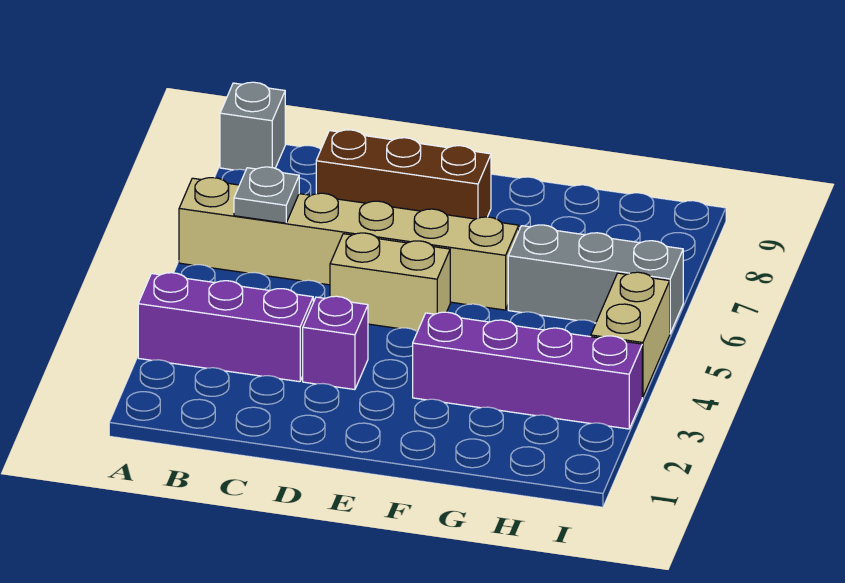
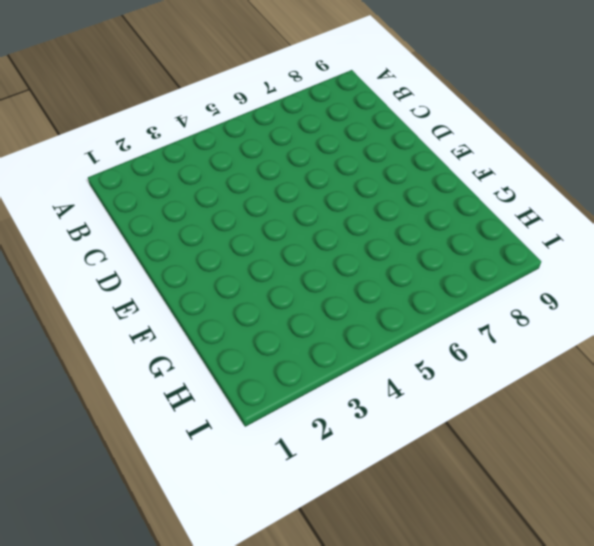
none -> purple 1x3 brick [138,273,313,382]
none -> tan 1x6 brick [179,178,519,310]

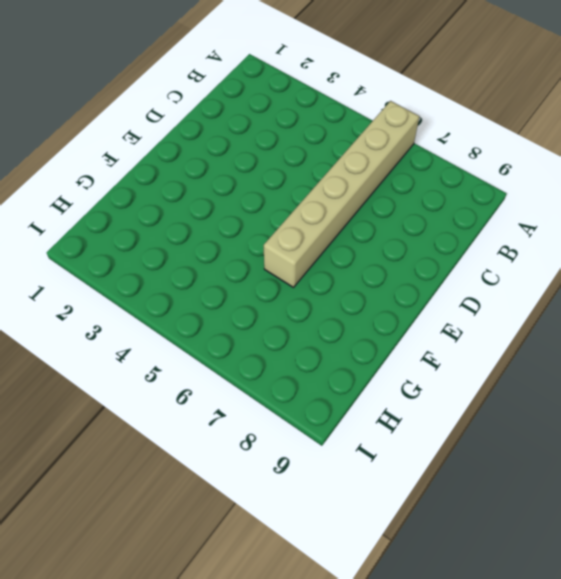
none -> purple 1x3 brick [138,273,313,382]
none -> grey 1x1 brick [220,82,285,170]

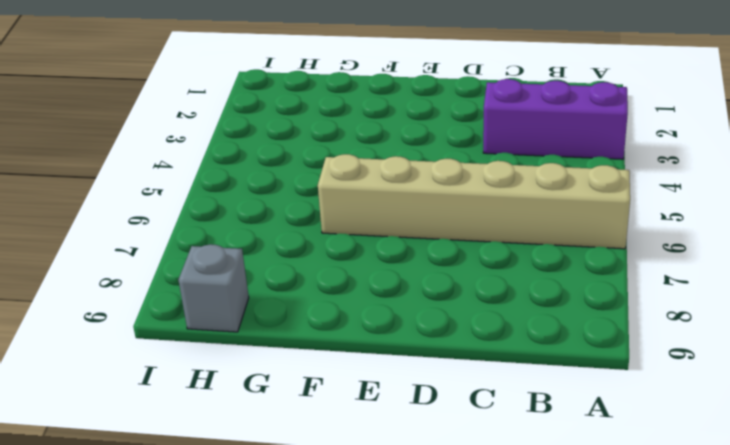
grey 1x1 brick [179,244,249,332] -> grey 1x1 brick moved to [220,82,285,170]
none -> brown 1x3 brick [316,130,491,219]
none -> purple 1x1 brick [303,296,368,390]

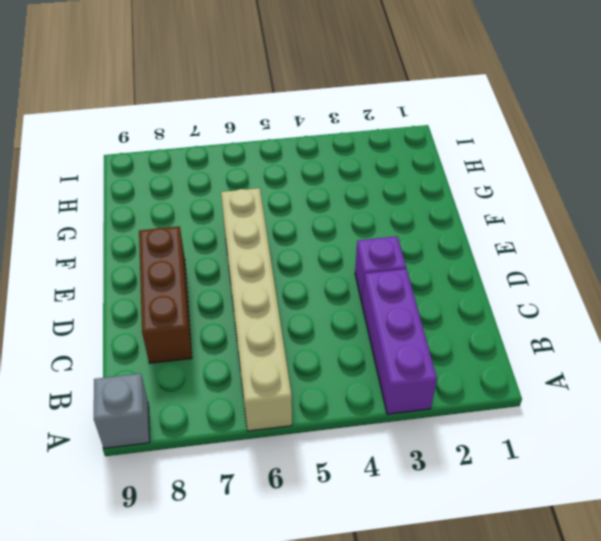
none -> tan 1x2 brick [330,233,450,331]
none -> purple 1x4 brick [413,312,642,429]

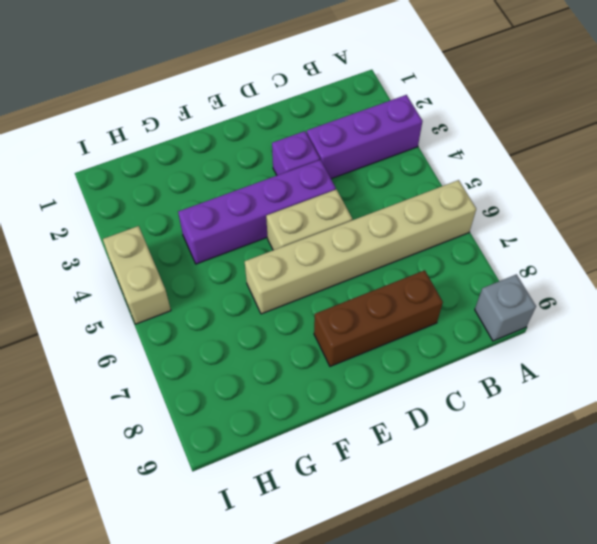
purple 1x4 brick [178,160,336,264] -> purple 1x4 brick moved to [413,312,642,429]
none -> grey 1x3 brick [508,225,683,333]
none -> grey 1x1 plate [234,167,299,223]

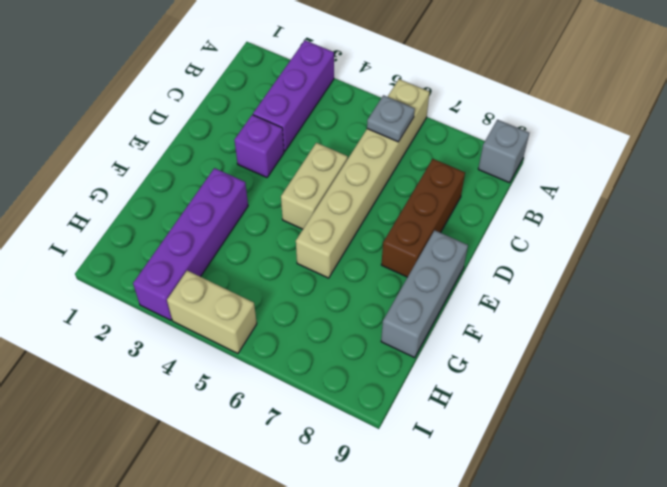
grey 1x3 brick [381,230,468,358] -> grey 1x3 brick moved to [508,225,683,333]

